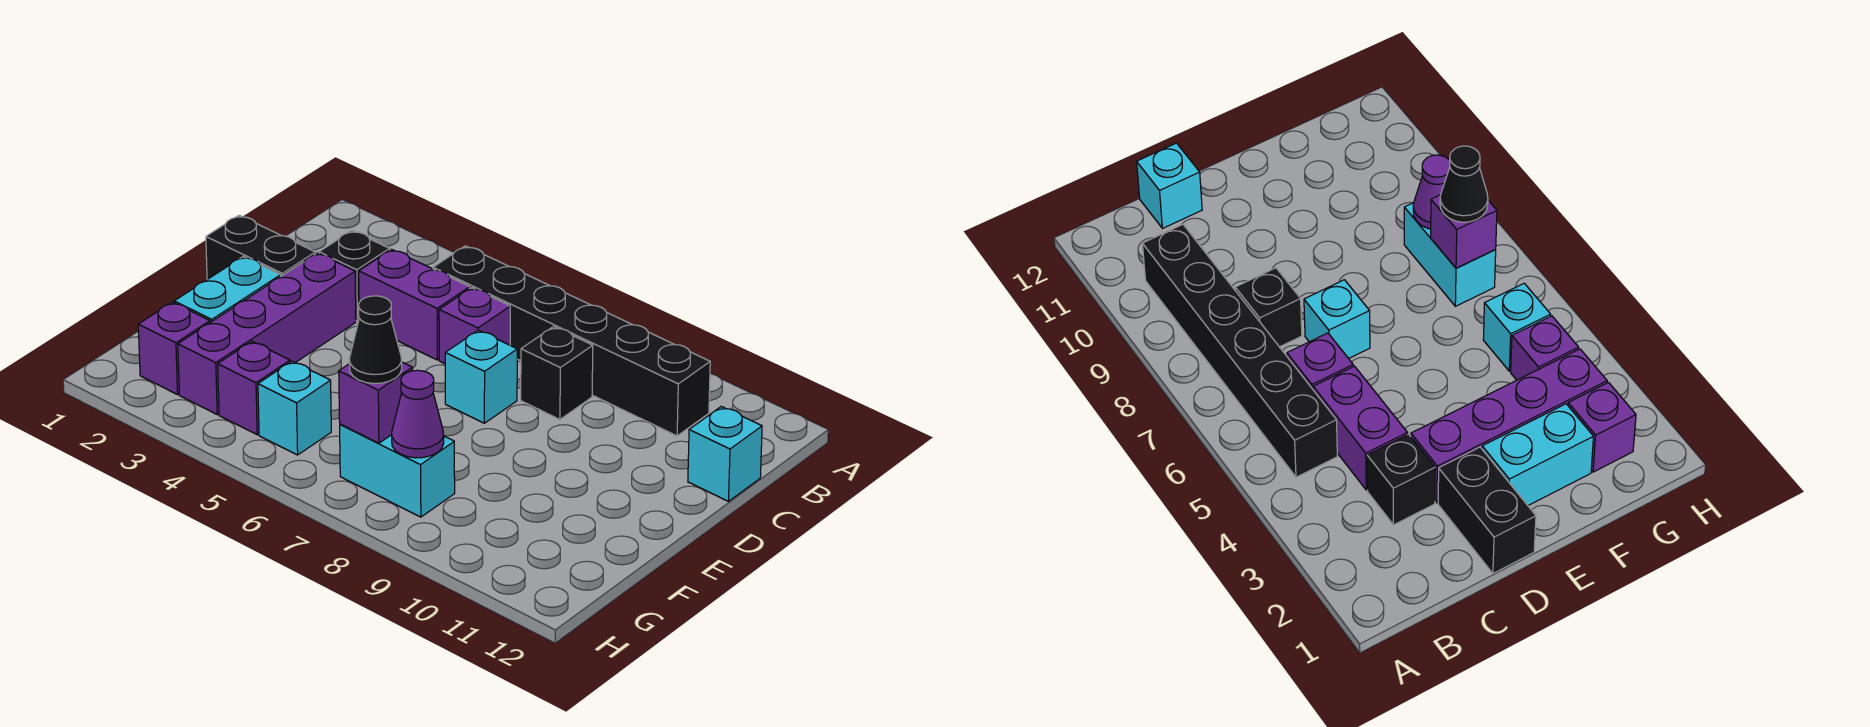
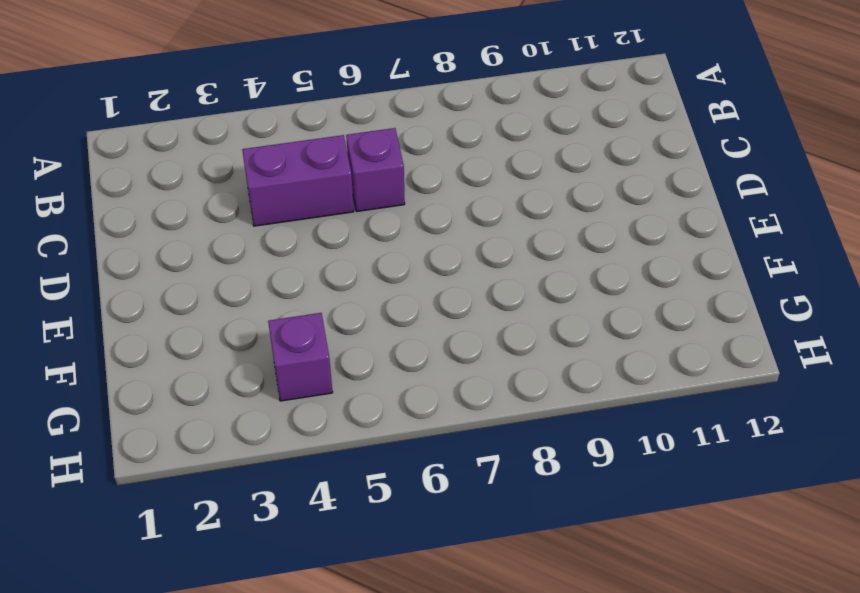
none -> black 1x6 brick [433,246,710,436]
none -> black 1x1 brick [319,231,390,321]
none -> black 1x1 brick [521,327,593,420]

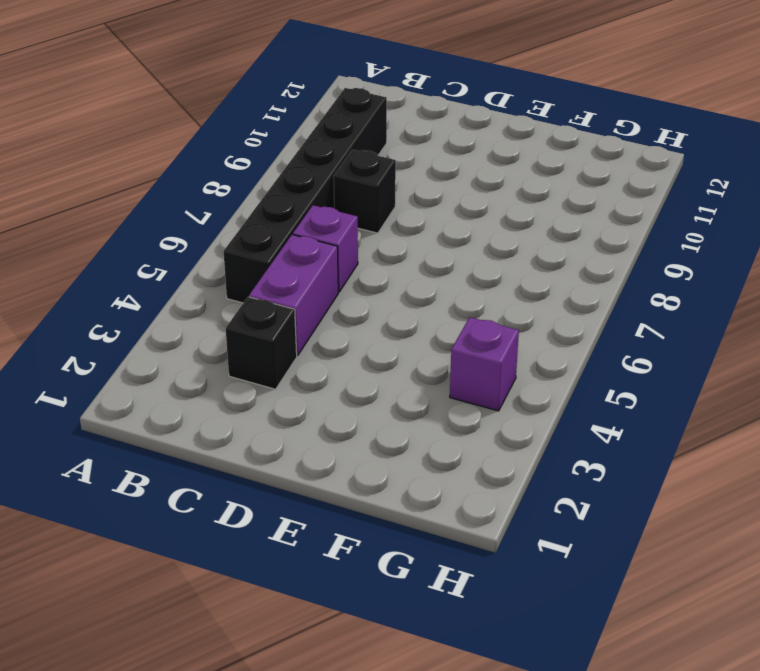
none -> cyan 1x1 brick [688,406,762,501]
none -> black 1x2 brick [206,215,316,279]
none -> purple 1x4 brick [178,253,356,414]

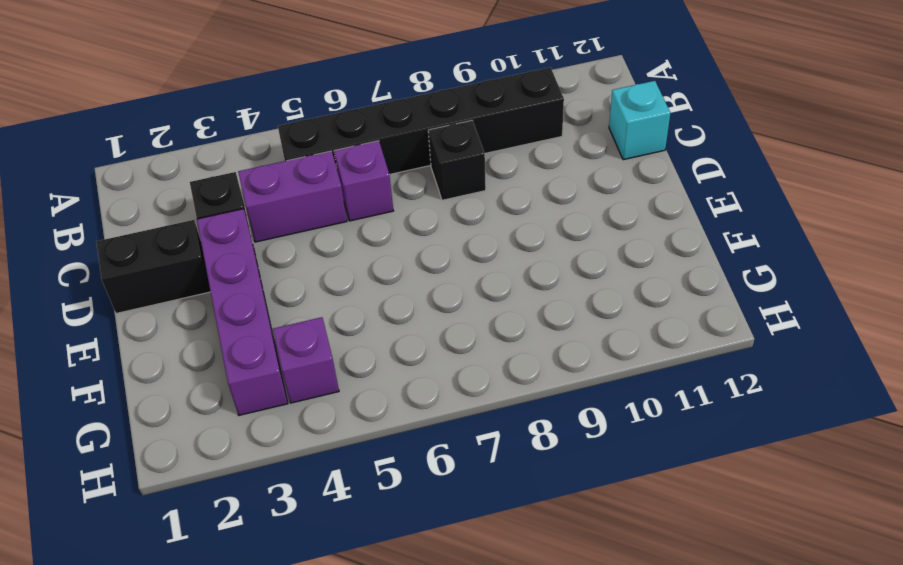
none -> cyan 1x1 brick [445,330,517,423]
none -> cyan 1x2 brick [174,257,281,323]
none -> purple 1x1 brick [138,302,210,395]

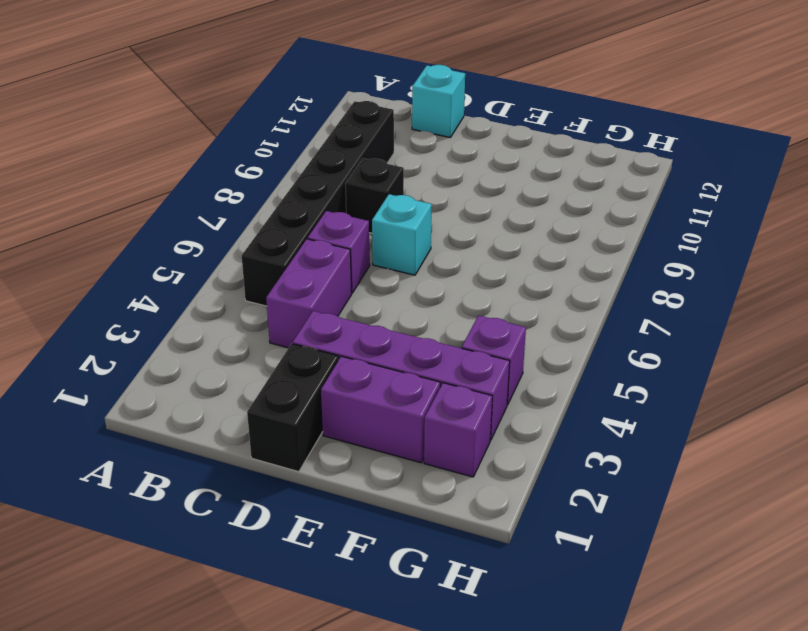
purple 1x2 brick [321,356,440,463] -> cyan 1x2 brick [174,257,281,323]
none -> black 1x1 brick [319,231,390,321]
none -> cyan 1x1 brick [258,361,331,455]
none -> cyan 1x2 brick [340,424,455,517]

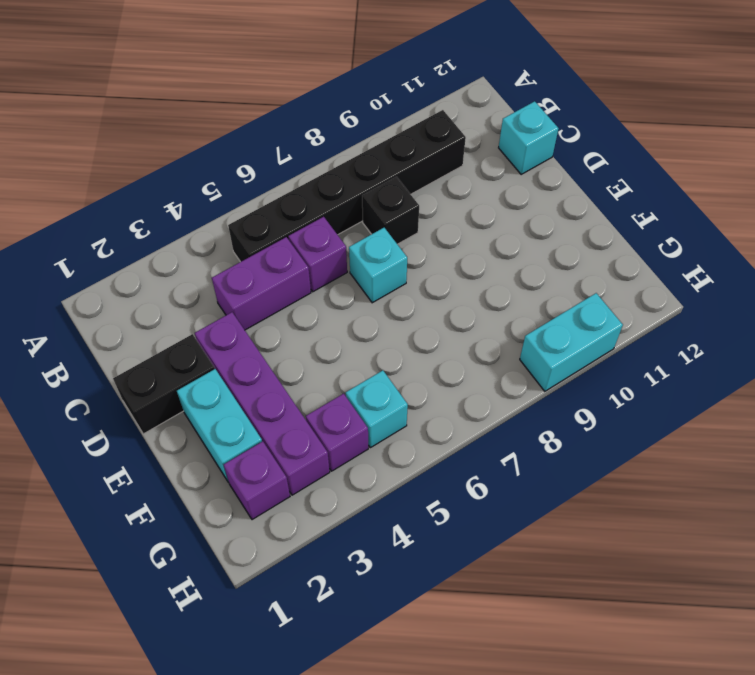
cyan 1x2 brick [520,293,623,391] -> cyan 1x2 brick moved to [340,424,455,517]
none -> black 1x1 brick [319,231,390,321]
none -> purple 1x1 brick [339,362,412,443]
none -> purple 1x1 cone [392,370,444,458]

